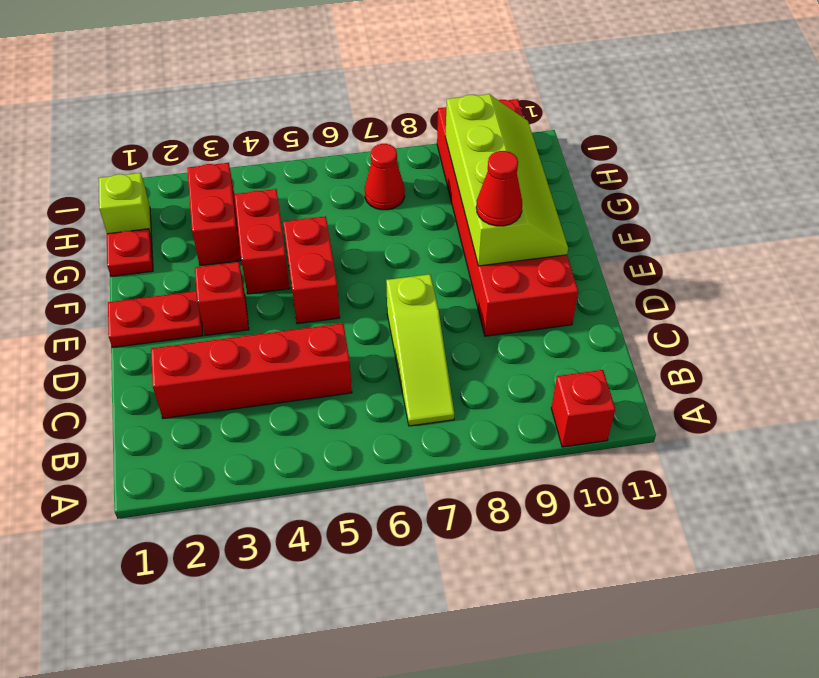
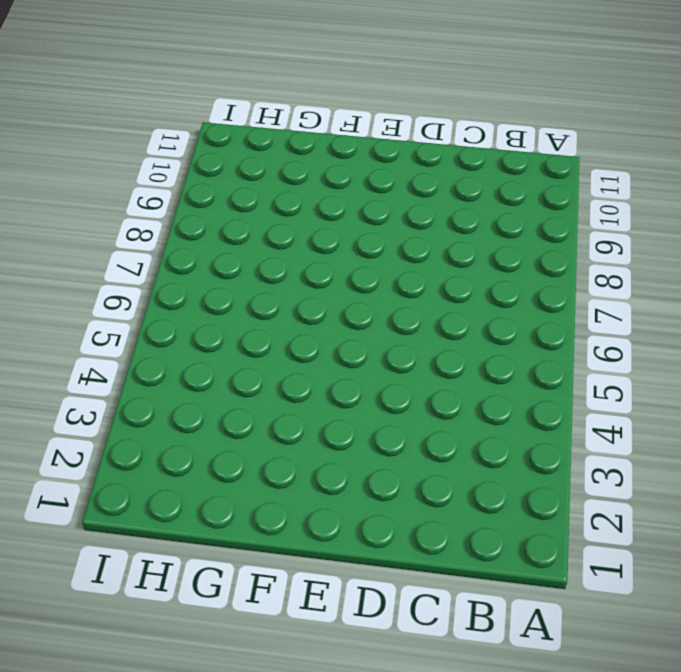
none -> red 1x1 brick [551,370,615,447]
none -> lime 1x3 slope [386,274,454,426]
none -> red 1x4 brick [151,323,352,419]

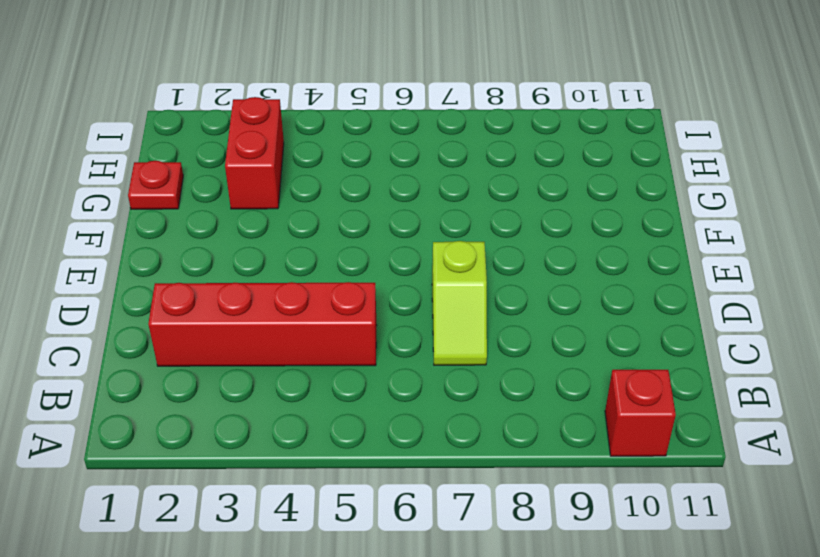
lime 1x2 slope [432,241,487,365] -> lime 1x3 slope [386,274,454,426]
none -> red 2x6 brick [437,99,578,336]
none -> red 1x2 plate [108,291,203,348]
none -> red 1x1 brick [195,262,249,336]

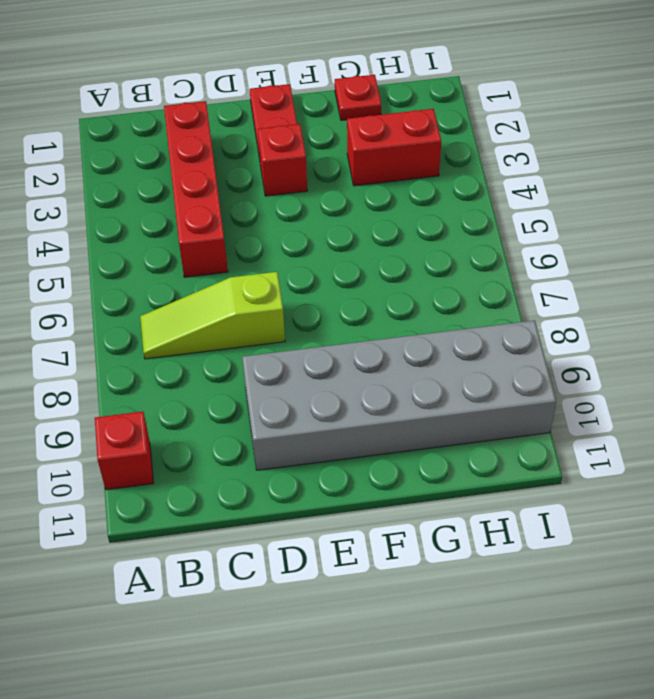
grey 2x6 brick [242,320,556,470] -> red 2x6 brick [437,99,578,336]
none -> red 1x2 brick [283,216,340,324]
none -> red 1x2 brick [234,189,290,294]
none -> lime 1x1 brick [99,173,152,238]

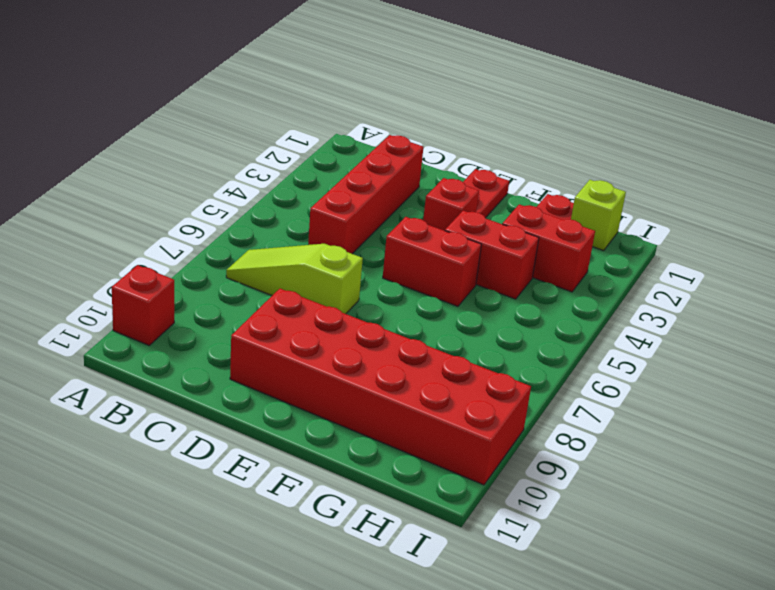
none -> red 1x1 cone [365,144,405,210]
none -> lime 2x4 slope [445,94,568,266]
none -> red 1x1 cone [476,151,522,226]

